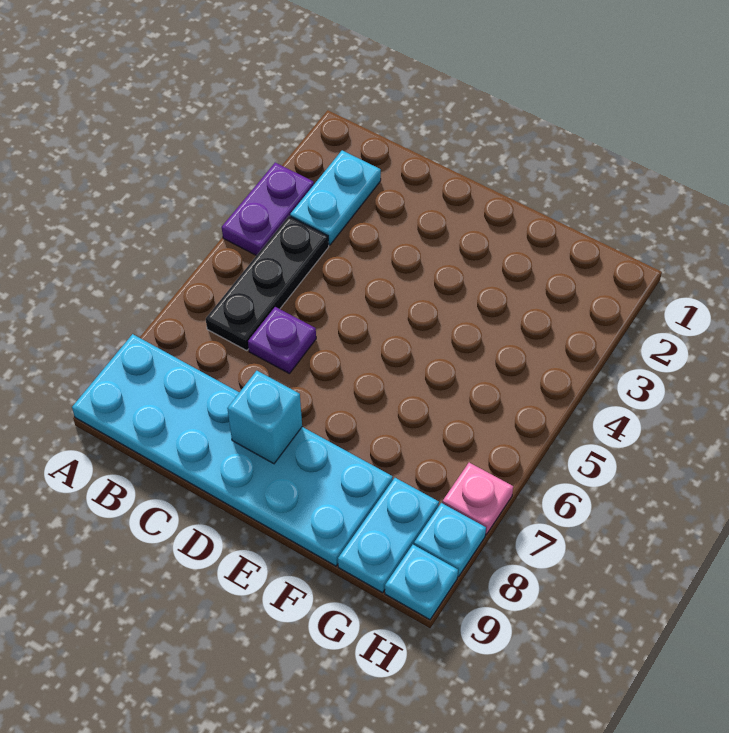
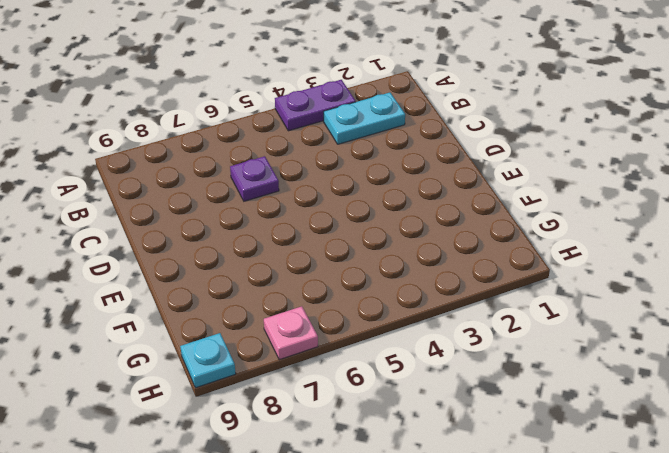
none -> cyan 2x6 plate [72,334,393,566]
none -> black 1x3 plate [206,216,329,351]

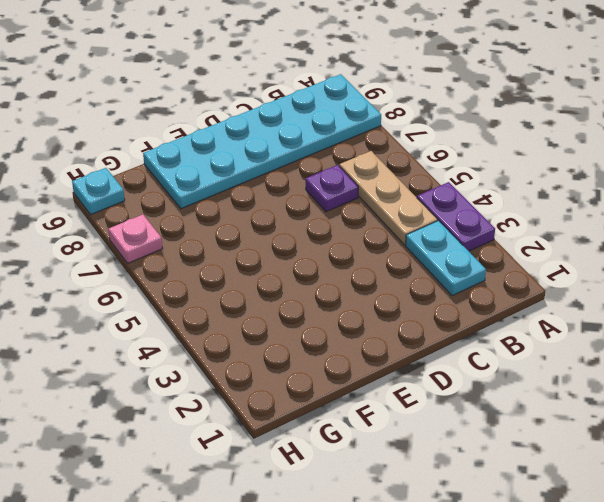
tan 1x3 plate [339,151,438,245] -> black 1x3 plate [206,216,329,351]
none -> cyan 1x2 plate [338,478,439,593]
none -> cyan 1x1 plate [414,503,486,577]

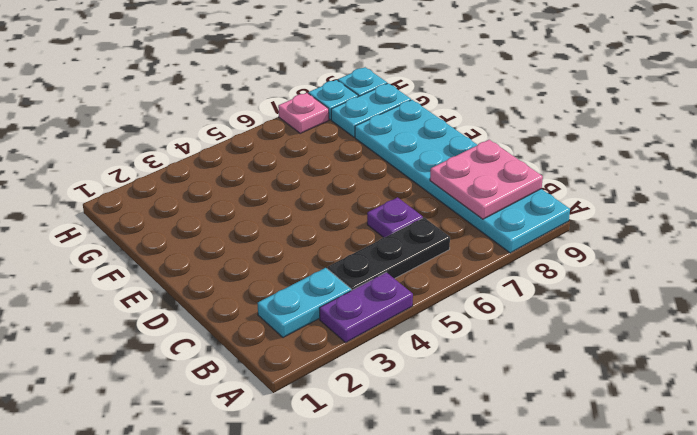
pink 2x2 plate [430,140,543,219] -> none
none -> cyan 1x1 brick [227,371,302,464]

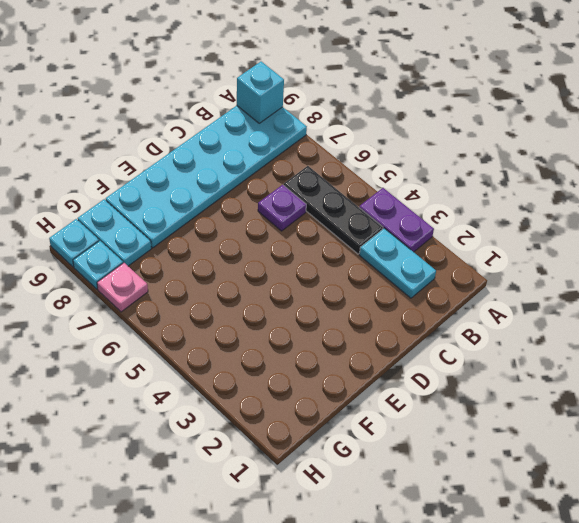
cyan 1x1 brick [237,62,284,123] -> cyan 1x1 brick moved to [227,371,302,464]

